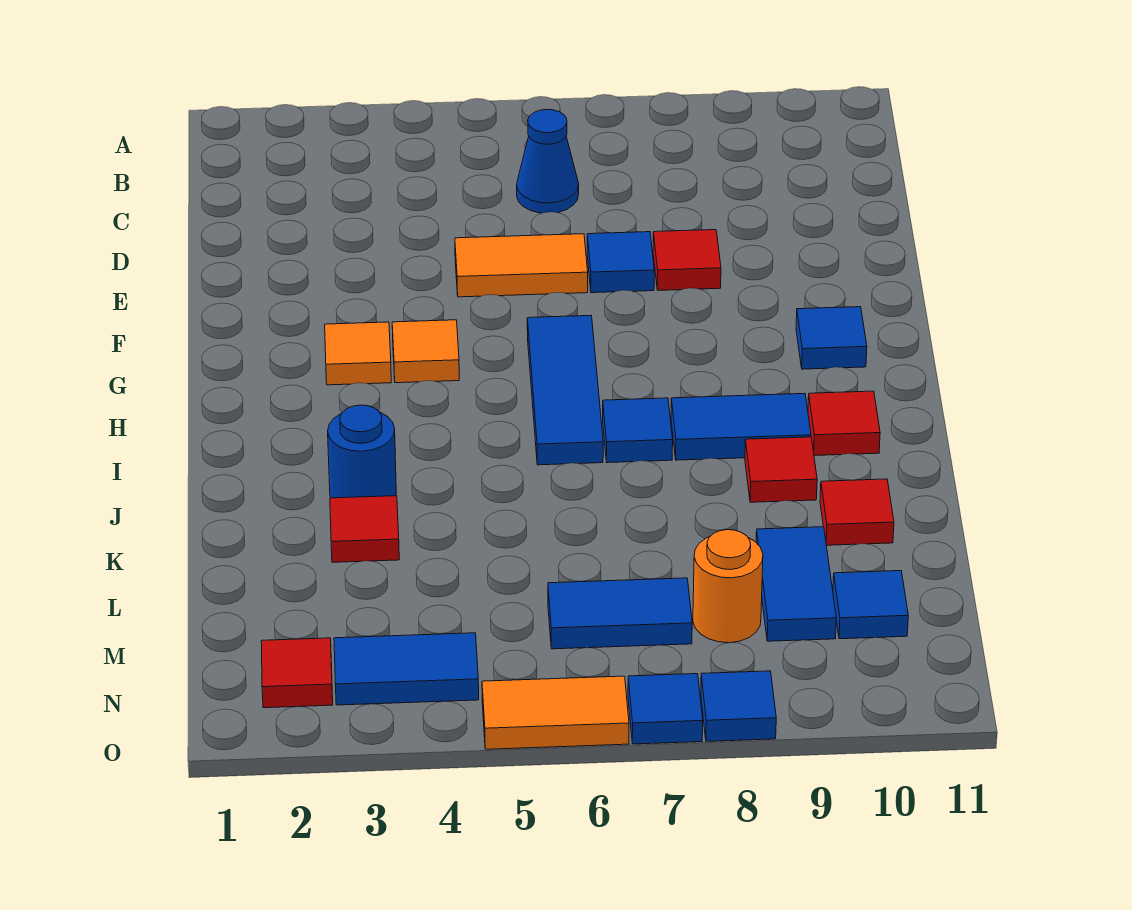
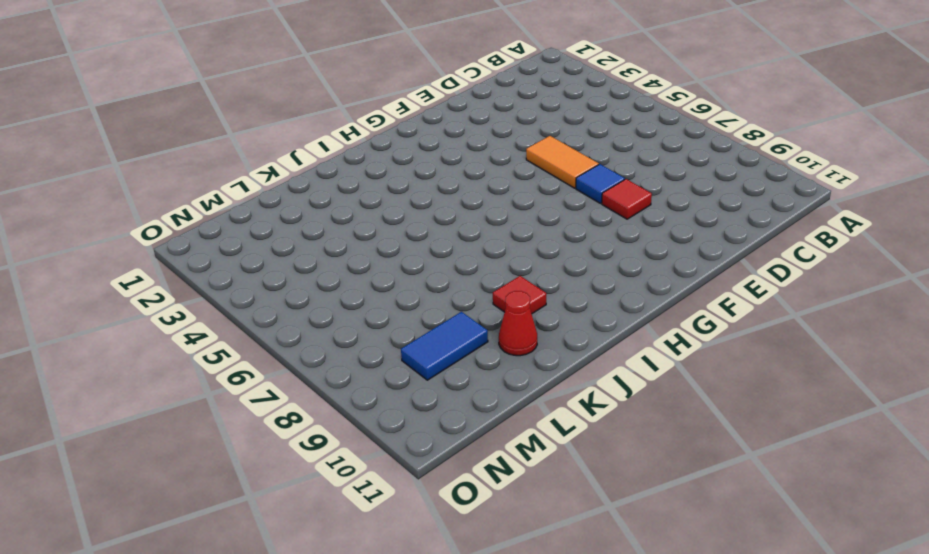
red 1x1 cone [499,291,537,356] -> red 1x1 tile [820,479,894,545]
none -> blue 1x1 cone [517,109,579,213]
none -> orange 1x1 tile [325,322,391,385]
none -> orange 1x1 tile [392,320,459,383]

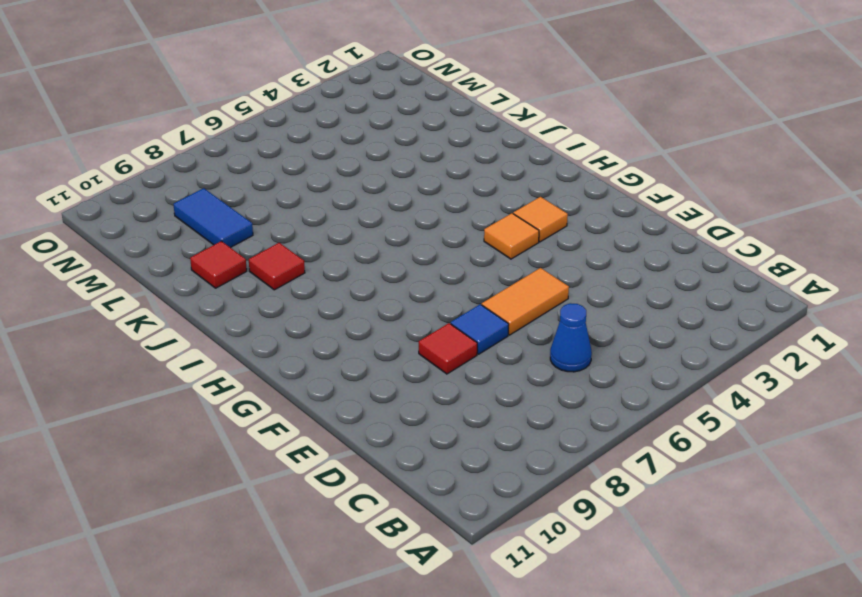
none -> blue 1x3 tile [527,316,603,465]
none -> blue 1x1 tile [796,307,867,369]
none -> blue 1x1 tile [603,398,673,463]

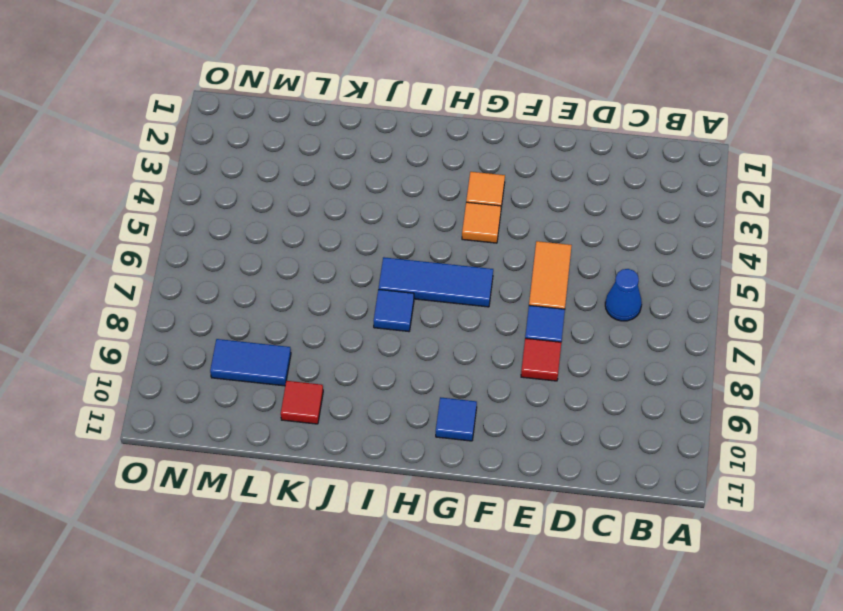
none -> blue 1x2 tile [671,393,811,460]
none -> red 1x1 tile [808,391,880,456]
none -> blue 1x1 round brick [328,405,396,498]

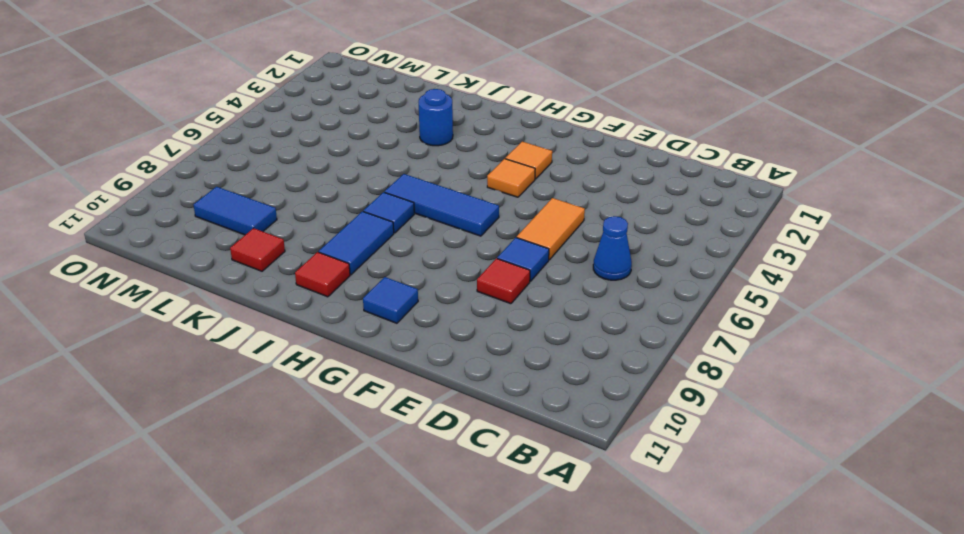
none -> red 1x1 tile [745,437,817,502]
none -> red 1x1 tile [330,496,399,562]
none -> blue 1x2 tile [548,578,692,649]

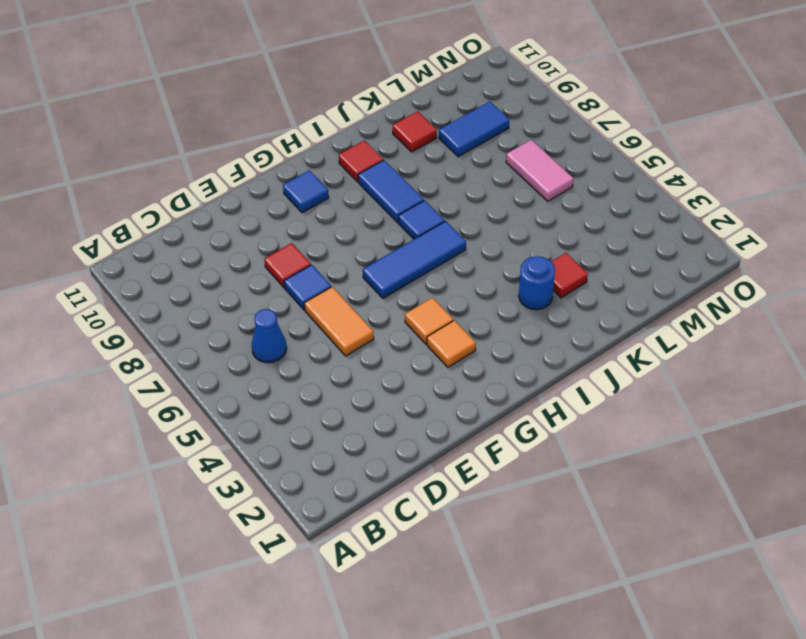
pink 1x2 tile [506,140,573,201] -> blue 1x2 tile [548,578,692,649]
none -> red 1x1 tile [745,437,817,502]
none -> orange 1x1 round brick [693,530,763,643]
none -> blue 1x1 tile [833,571,908,639]

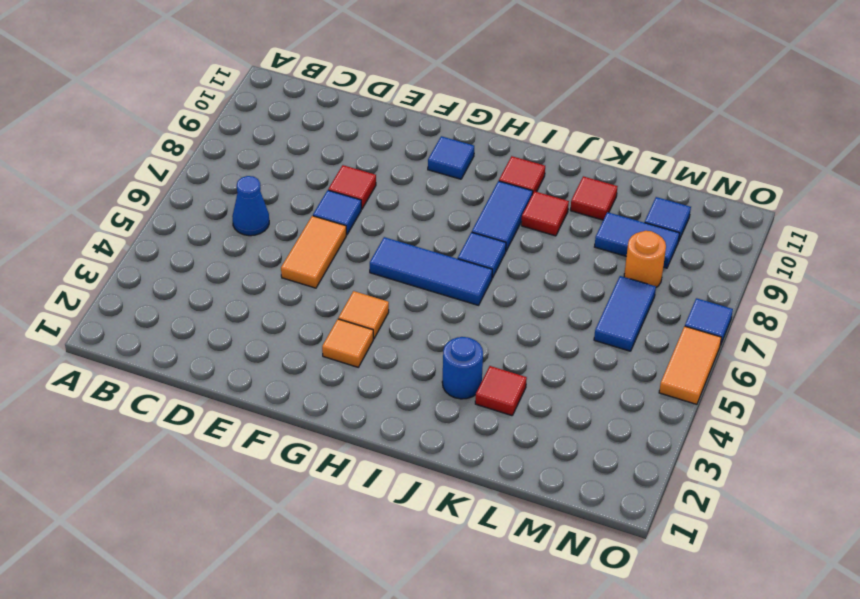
none -> red 1x1 tile [261,638,333,708]
none -> blue 1x2 tile [334,633,479,705]
none -> blue 1x1 tile [701,671,776,741]

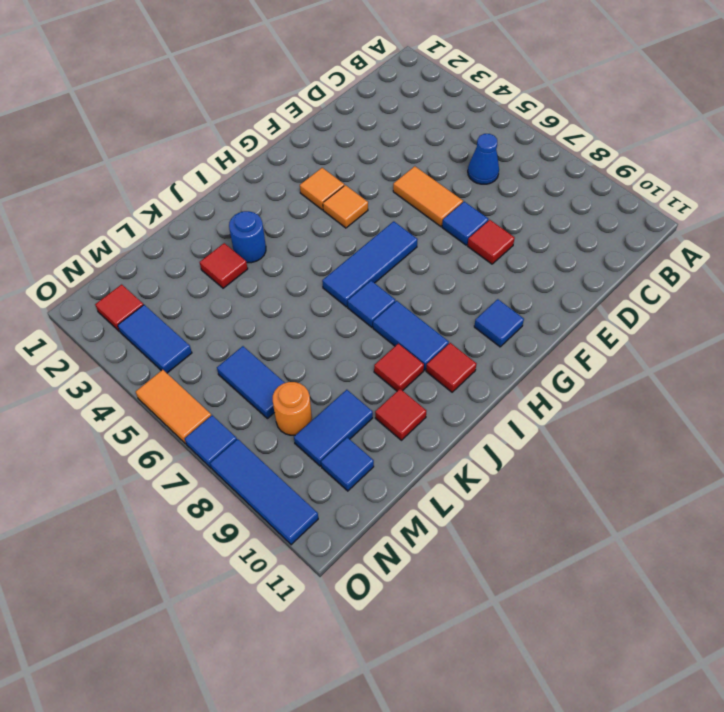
blue 1x3 tile [210,439,318,545] -> blue 1x1 tile [701,671,776,741]

